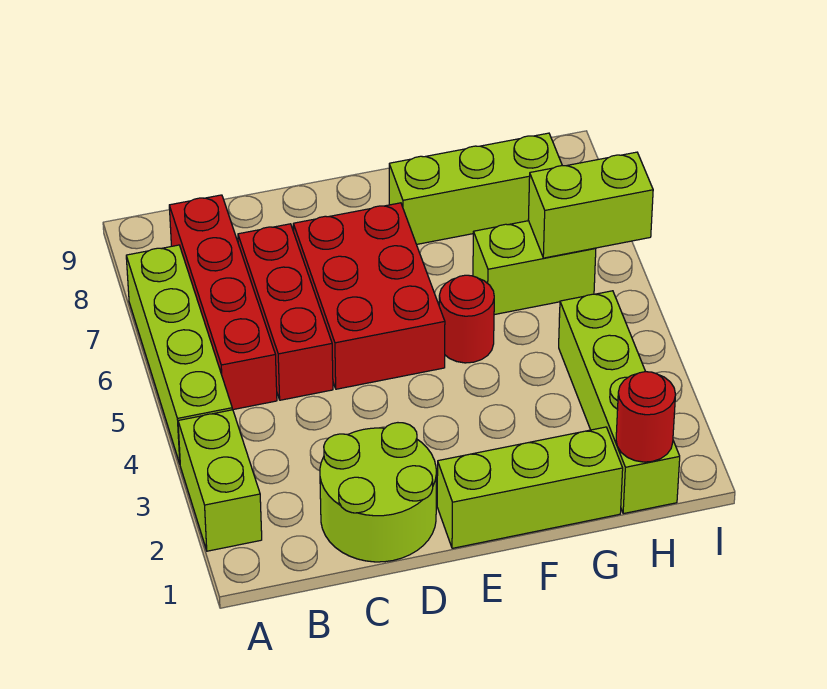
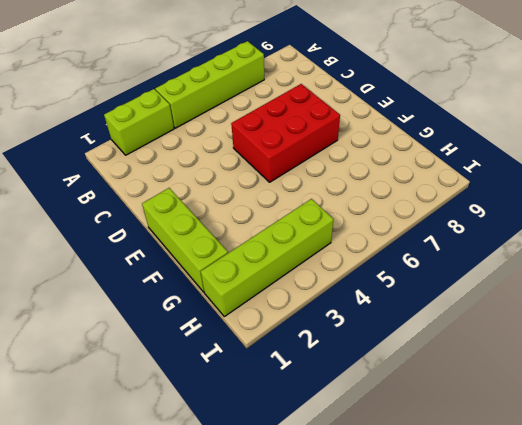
none -> red 1x4 brick [169,195,277,410]
none -> lime 2x2 round brick [320,423,436,562]
none -> red 1x3 brick [238,224,333,400]

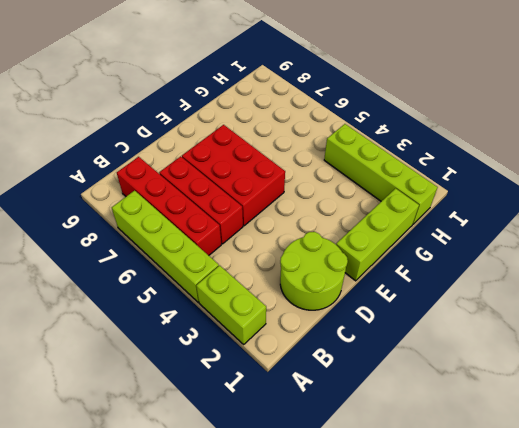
none -> red 1x1 round brick [439,275,494,363]
none -> lime 1x3 brick [389,133,562,244]
none -> lime 1x2 brick [473,221,596,315]

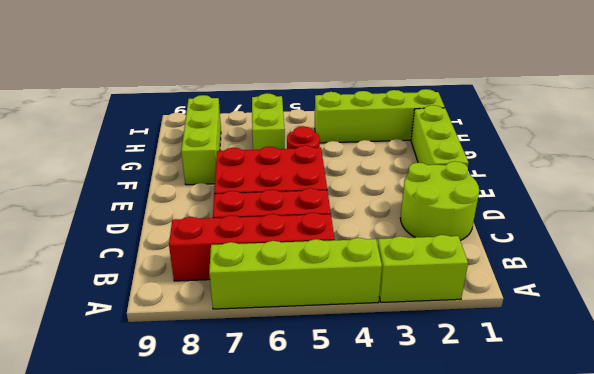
none -> red 1x1 round brick [616,372,676,462]
none -> lime 1x2 brick [528,152,653,258]

